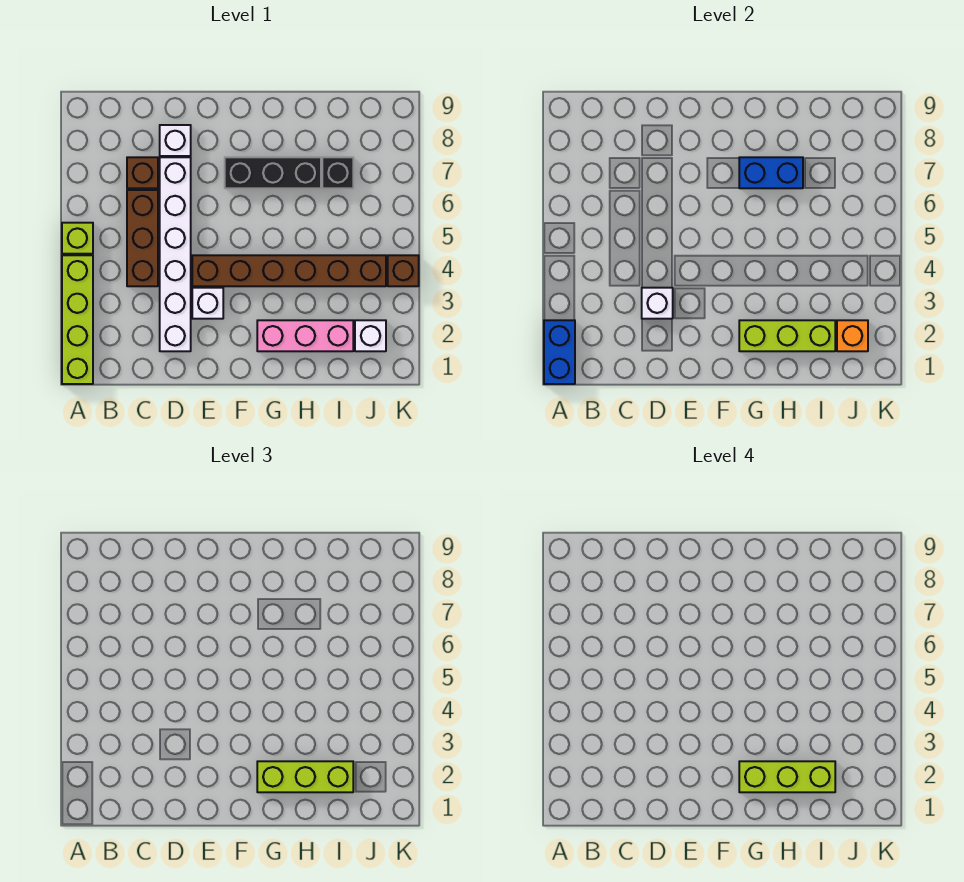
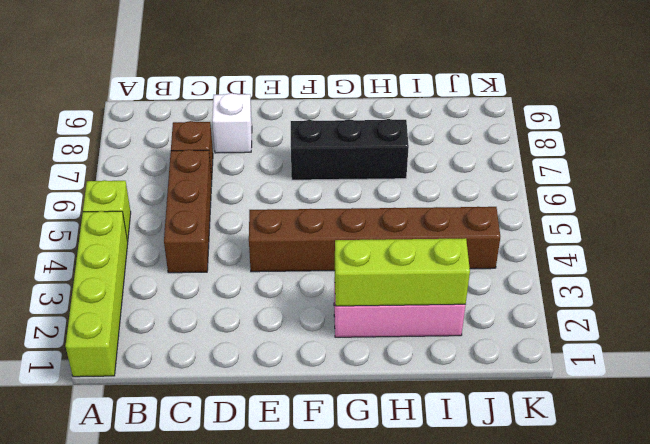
none -> white 1x6 brick [160,157,191,351]
none -> white 1x1 brick [192,288,223,319]
none -> black 1x1 brick [322,157,353,188]

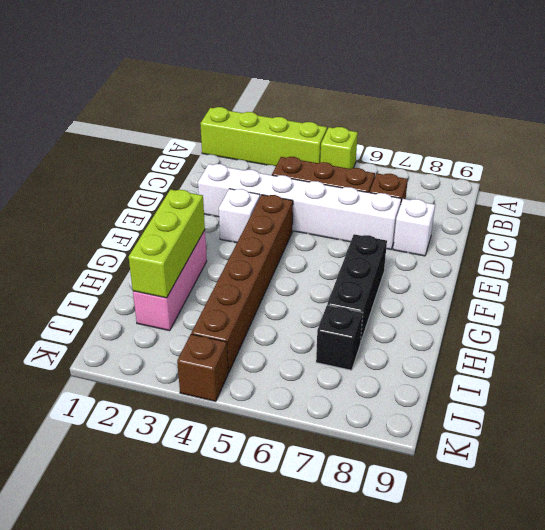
none -> white 1x1 brick [355,320,386,351]
none -> blue 1x2 brick [544,320,575,384]
none -> white 1x1 brick [642,288,673,319]

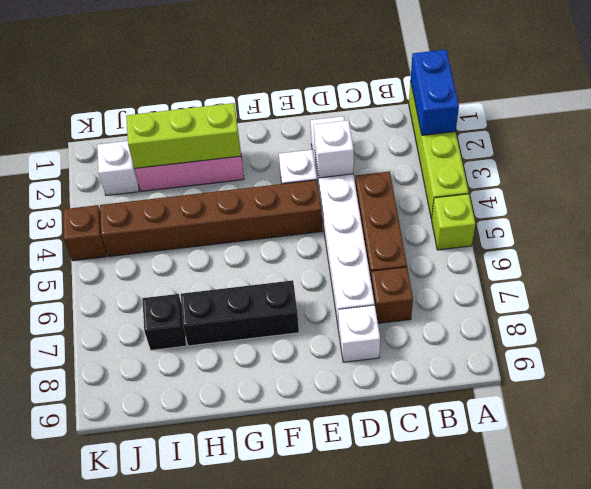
none -> blue 1x2 brick [739,157,803,188]
none -> orange 1x1 brick [837,320,868,351]
none -> lime 1x3 brick [257,761,353,792]

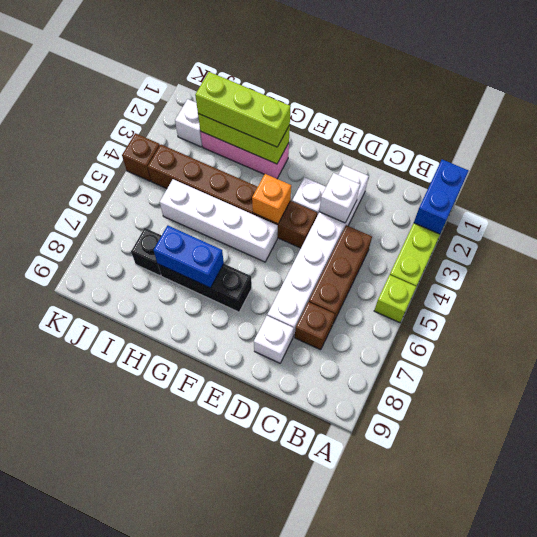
orange 1x1 brick [252,174,291,224] -> orange 1x1 brick moved to [837,320,868,351]
white 1x4 brick [160,179,278,262] -> none
none -> lime 1x3 brick [739,761,835,792]

